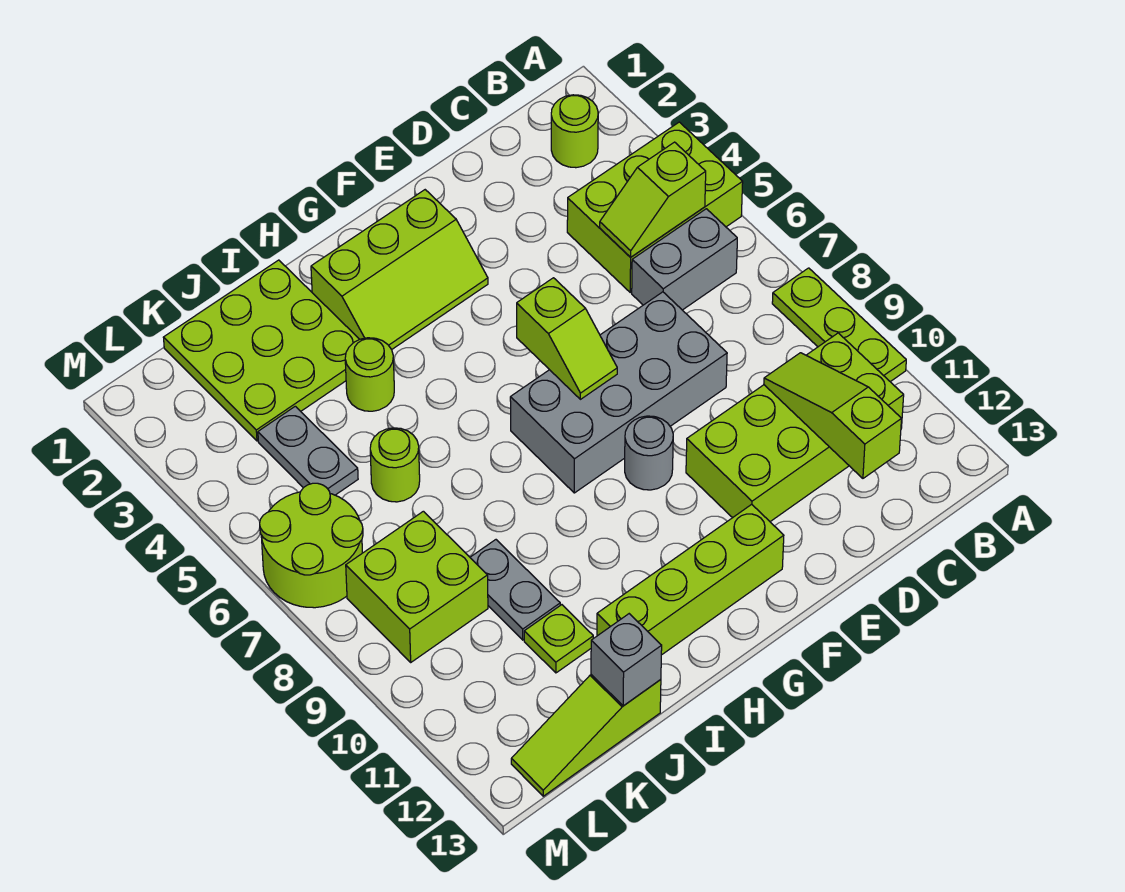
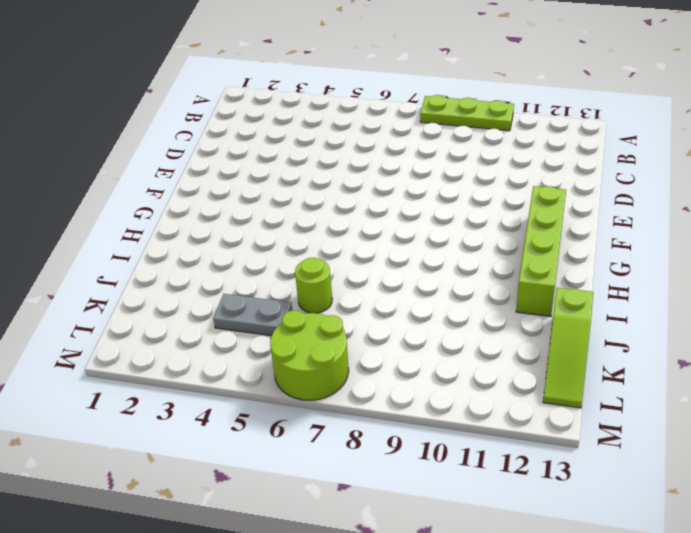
none -> lime 2x3 brick [567,122,743,292]
none -> lime 1x1 round brick [551,95,598,168]
none -> grey 1x2 brick [632,209,737,310]

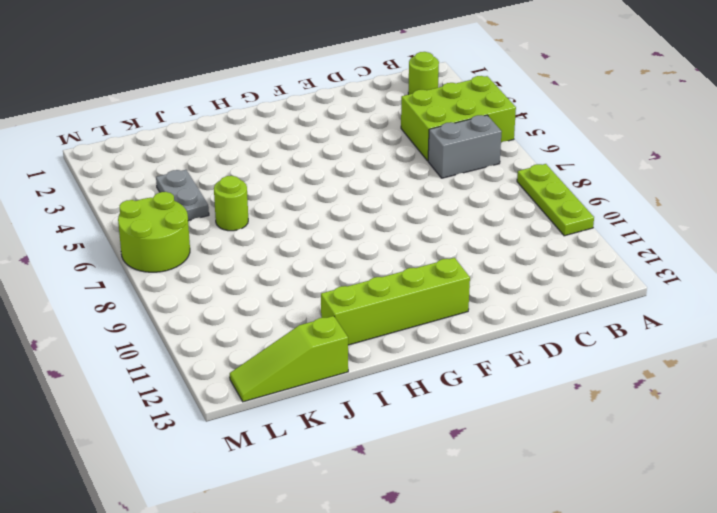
none -> lime 2x4 brick [686,333,904,522]
none -> grey 2x4 brick [510,292,727,493]
none -> lime 2x3 slope [311,190,488,350]

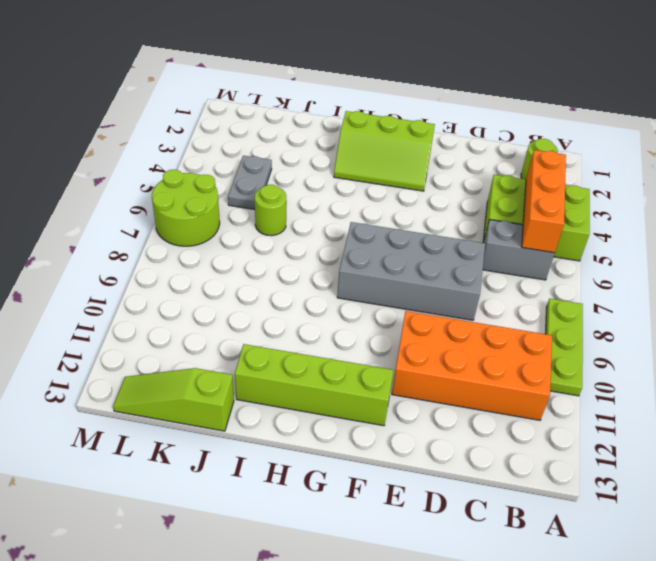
orange 1x3 brick [522,150,566,253] -> lime 1x2 slope [600,142,706,257]
orange 2x4 brick [392,311,552,420] -> lime 2x4 brick [686,333,904,522]
none -> grey 1x1 round brick [625,416,673,490]
none -> lime 3x3 plate [163,260,359,441]
none -> lime 1x1 round brick [345,338,394,411]

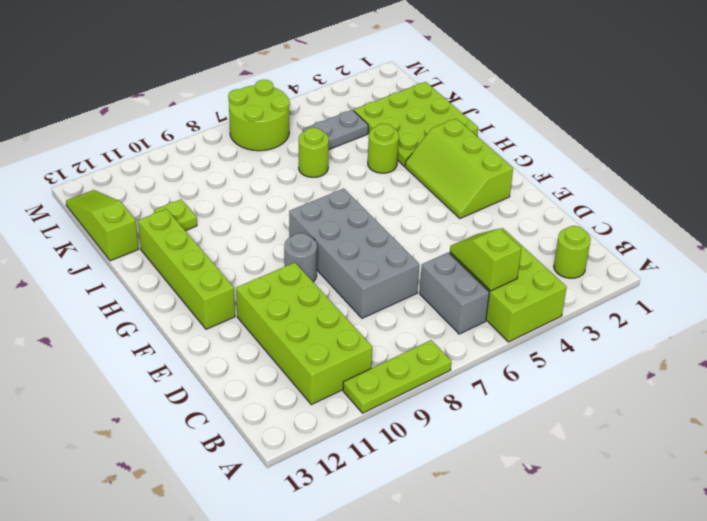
none -> grey 1x2 plate [470,540,560,640]
none -> lime 2x2 brick [346,511,488,662]
none -> lime 1x3 slope [764,353,902,478]

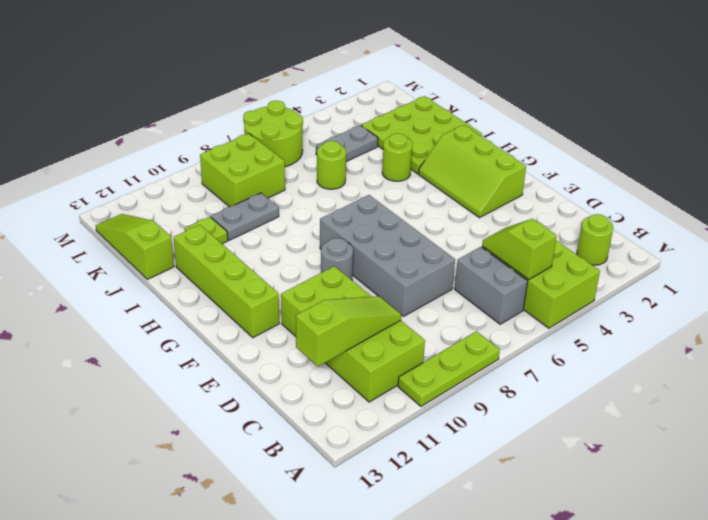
none -> lime 1x2 slope [517,278,617,399]
none -> grey 1x1 brick [591,614,662,706]

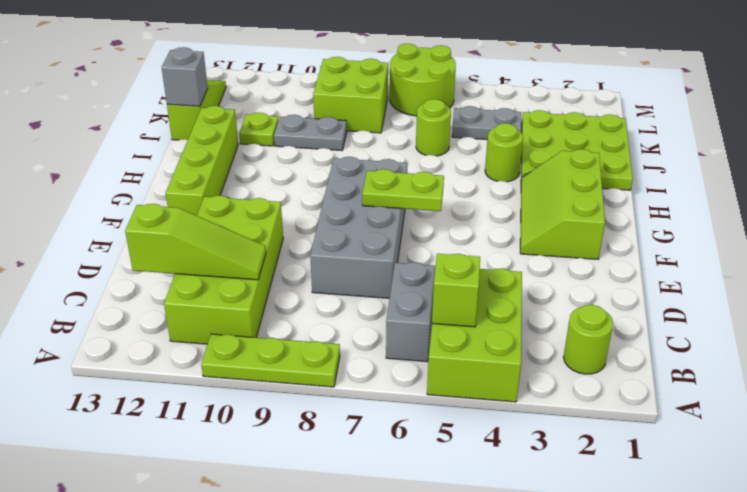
lime 1x2 plate [362,169,444,211] -> lime 1x2 slope [517,278,617,399]
none -> grey 1x1 round brick [625,416,673,490]

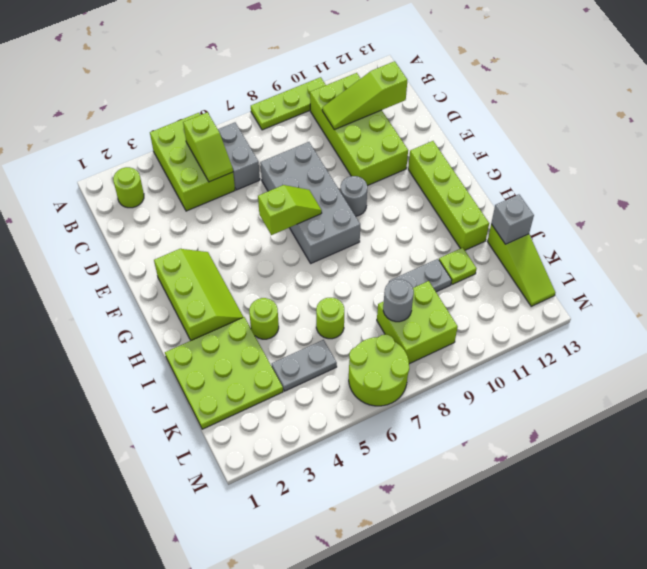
grey 1x1 round brick [383,279,414,322] -> none

